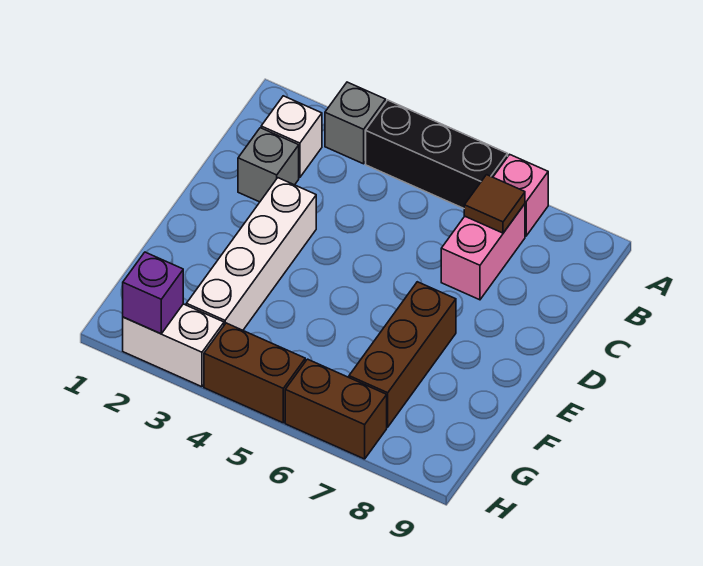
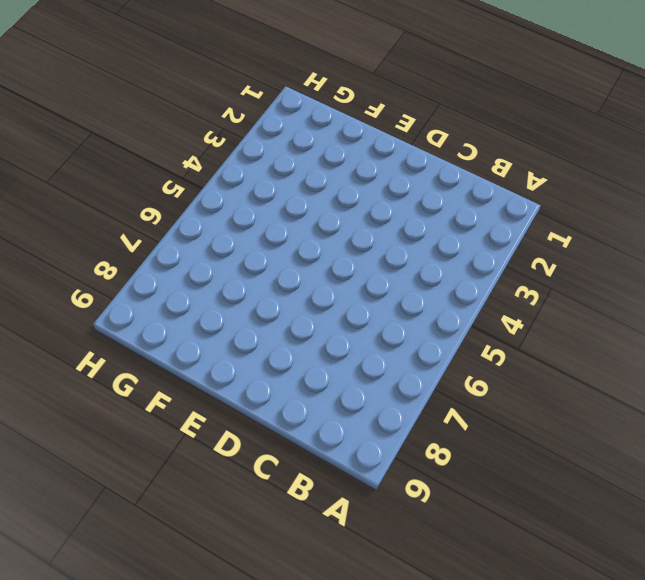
none -> grey 1x1 brick [325,82,386,164]
none -> black 1x3 brick [366,100,508,208]
none -> pink 1x1 brick [493,154,548,236]

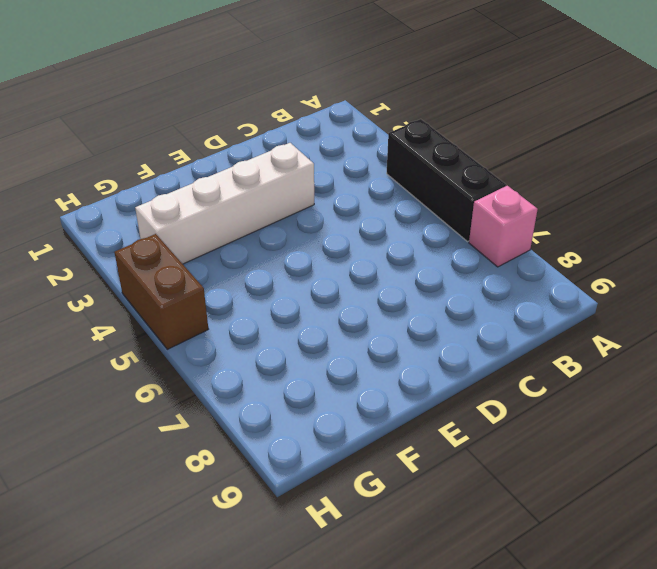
none -> grey 1x1 brick [325,82,386,164]
none -> white 1x1 brick [261,96,322,178]
none -> pink 1x2 brick [441,204,525,300]

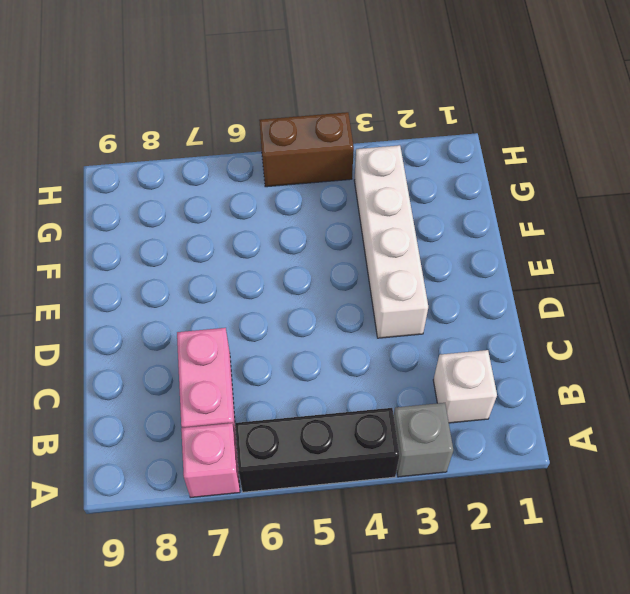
none -> grey 1x1 brick [238,128,299,202]
none -> brown 1x3 brick [349,282,456,427]
none -> white 1x2 brick [123,304,224,387]

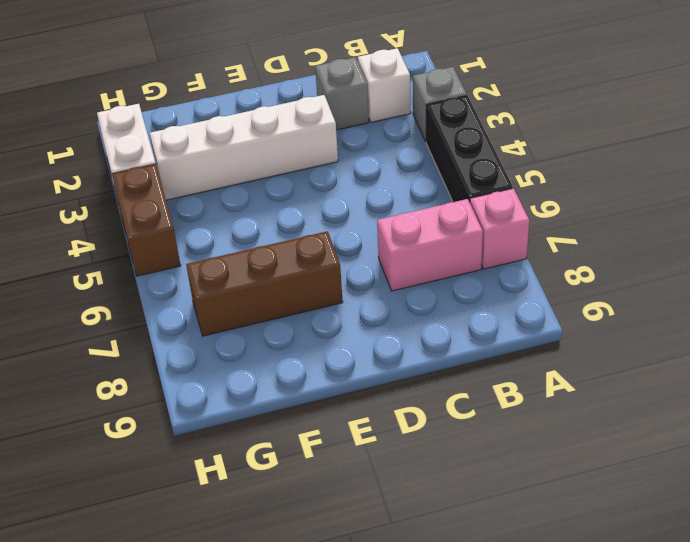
none -> brown 1x2 brick [285,359,387,459]
none -> brown 1x1 tile [464,175,525,233]
none -> purple 1x1 brick [123,252,183,334]

